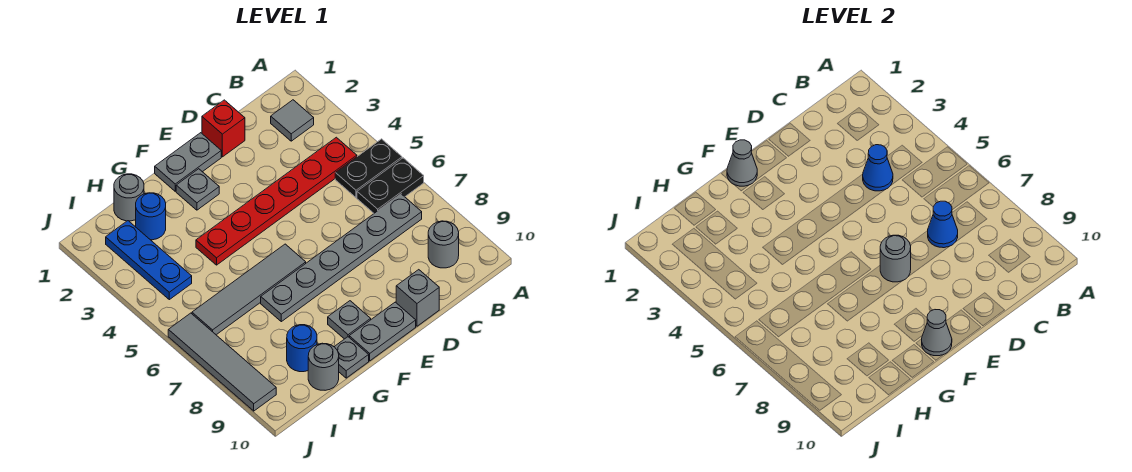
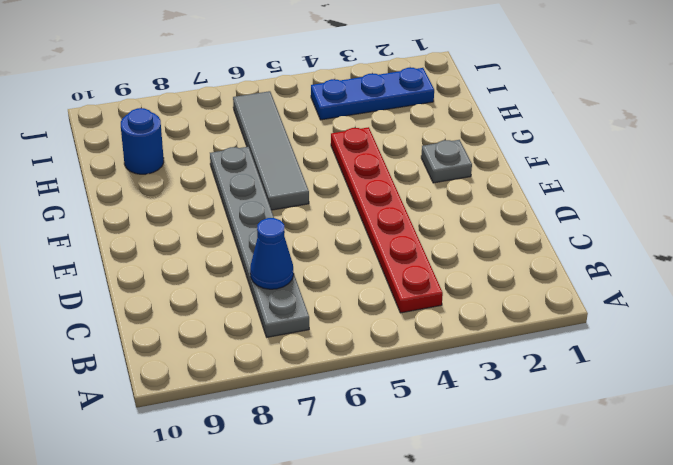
none -> black 1x2 plate [335,139,402,198]
none -> black 1x2 plate [357,158,424,213]
none -> grey 1x1 tile [271,100,314,141]

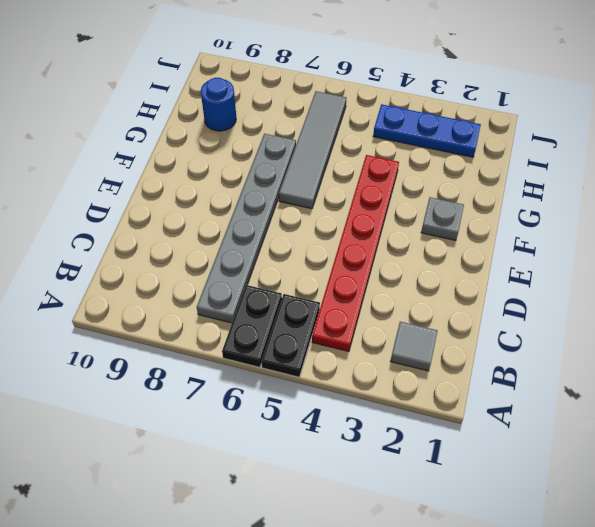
none -> grey 1x1 round brick [428,221,459,268]
none -> red 1x1 brick [202,100,245,157]
none -> grey 1x1 brick [396,270,439,326]

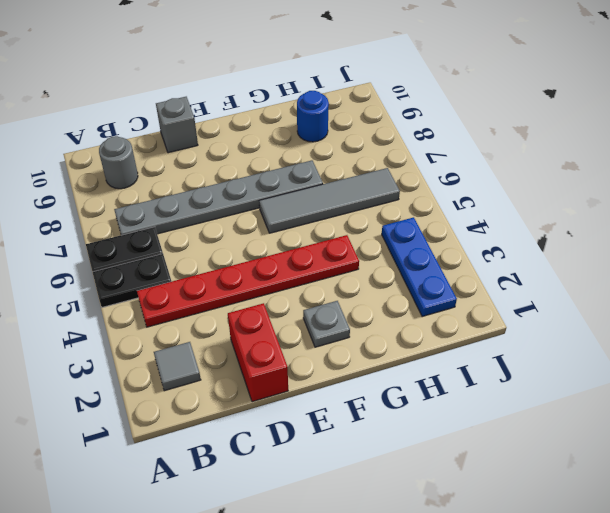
red 1x2 brick [228,303,288,402] -> red 1x1 brick [202,100,245,157]
none -> grey 1x2 plate [155,133,221,191]
none -> grey 1x2 plate [349,302,416,361]
none -> grey 1x1 plate [328,301,371,339]

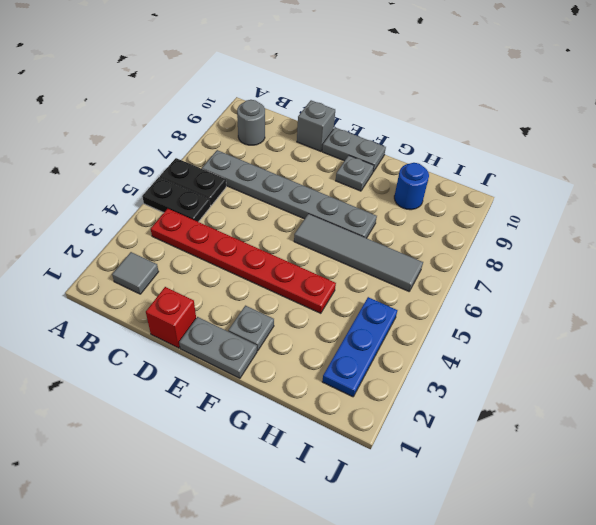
none -> grey 1x1 plate [334,337,369,378]
none -> grey 1x1 round brick [114,174,144,221]
none -> blue 1x1 round brick [136,193,166,240]

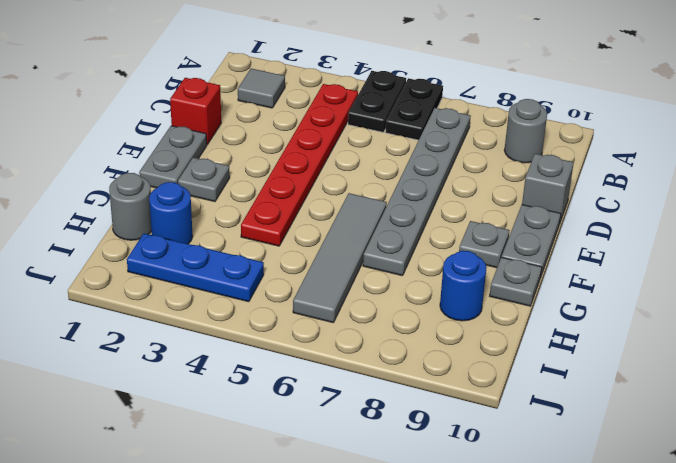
none -> grey 1x1 round brick [308,343,339,390]
none -> grey 1x4 tile [168,313,276,411]
none -> blue 1x1 cone [863,145,893,191]

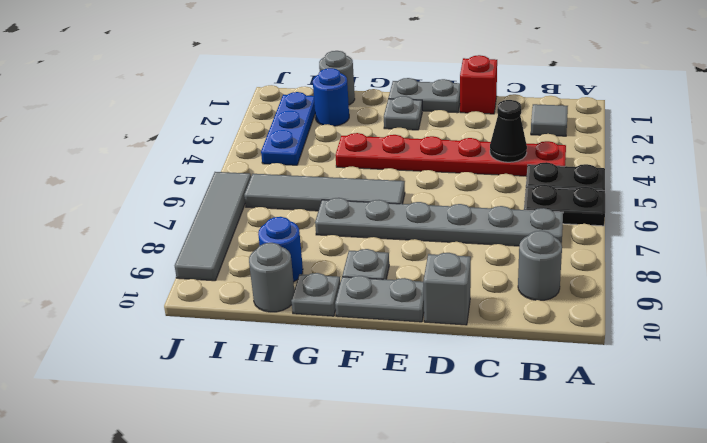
black 1x1 cone [490,100,527,162] -> blue 1x1 cone [863,145,893,191]
none -> blue 1x1 cone [928,201,958,248]
none -> grey 1x1 round brick [880,235,911,282]
none -> grey 1x1 cone [727,140,757,186]

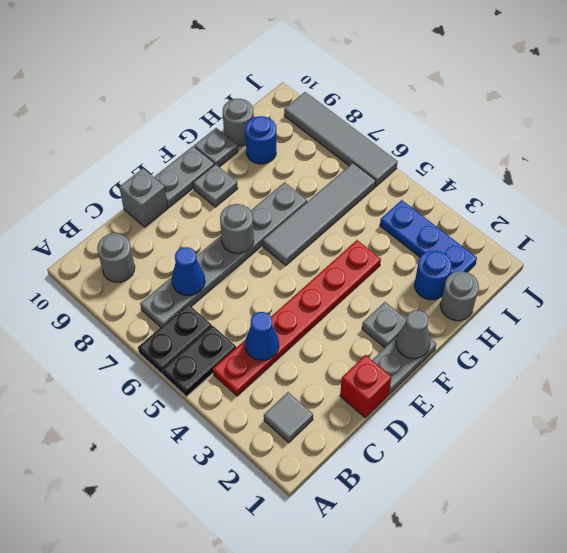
none -> grey 1x1 cone [922,310,952,356]

